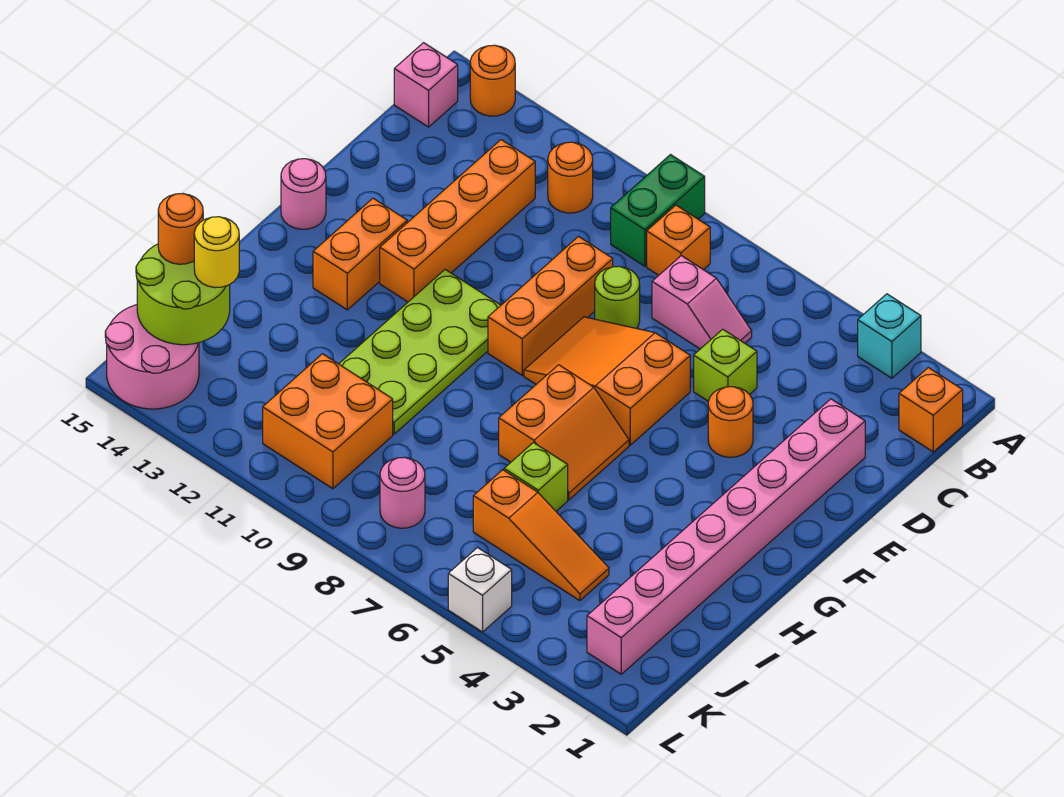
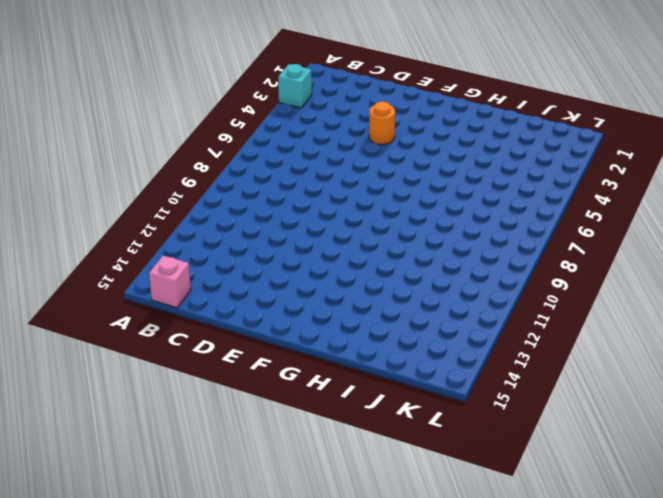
none -> green 1x2 brick [611,155,705,266]
none -> orange 1x1 round brick [470,45,515,116]
none -> orange 1x1 brick [899,368,963,452]

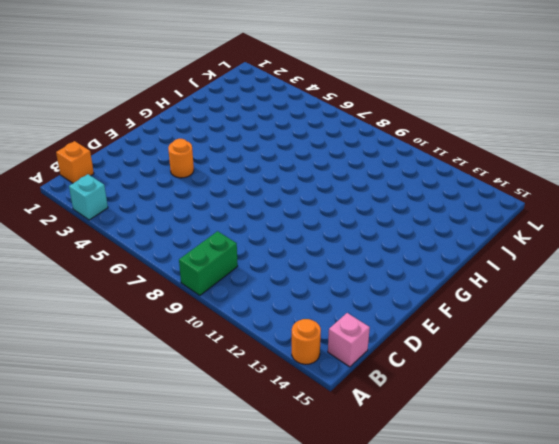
none -> orange 1x1 brick [647,205,710,275]
none -> orange 1x1 round brick [548,142,593,213]
none -> pink 1x2 slope [652,256,752,349]

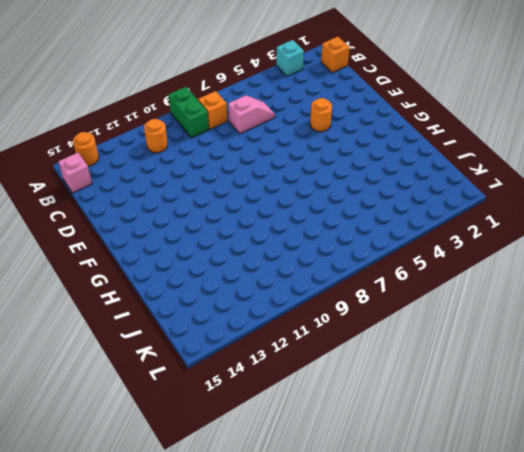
none -> orange 1x4 brick [380,140,535,302]
none -> pink 1x8 brick [587,399,865,674]
none -> lime 1x1 brick [694,329,757,401]

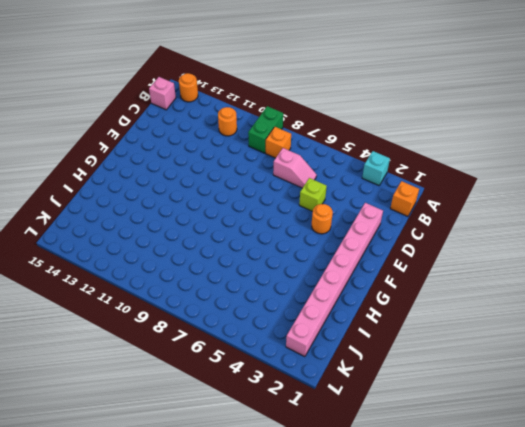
none -> orange 1x4 brick [380,140,535,302]
none -> lime 1x1 round brick [595,266,640,329]
none -> orange 1x3 brick [488,237,613,375]

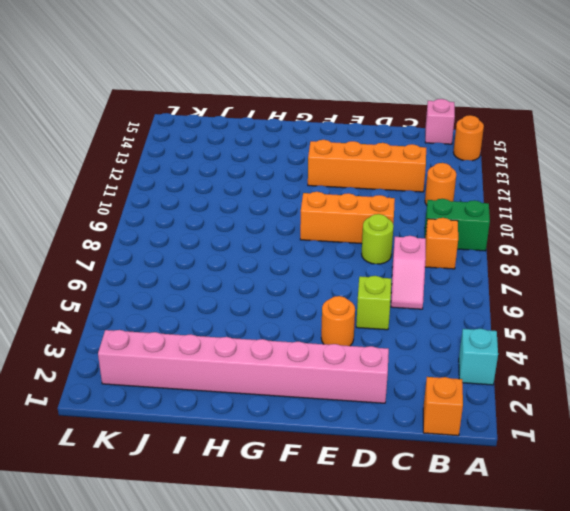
none -> orange 2x3 slope [524,317,690,445]
none -> lime 2x4 plate [339,270,501,434]
none -> orange 1x2 brick [313,198,407,310]

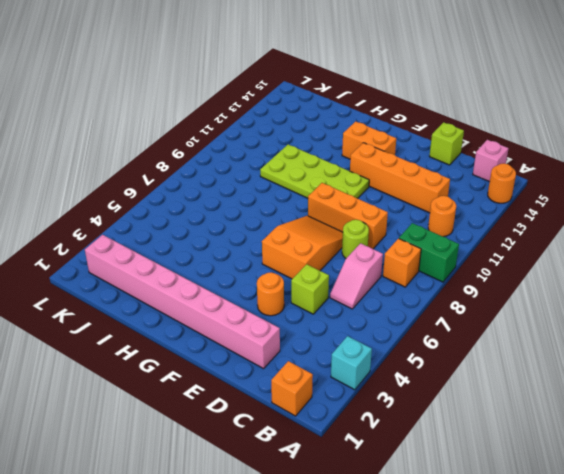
lime 1x1 brick [429,122,464,165] -> lime 1x1 brick moved to [504,443,568,511]
none -> pink 1x1 round brick [281,159,326,229]
none -> orange 2x2 slope [499,365,629,500]
none -> orange 1x3 slope [473,470,609,601]

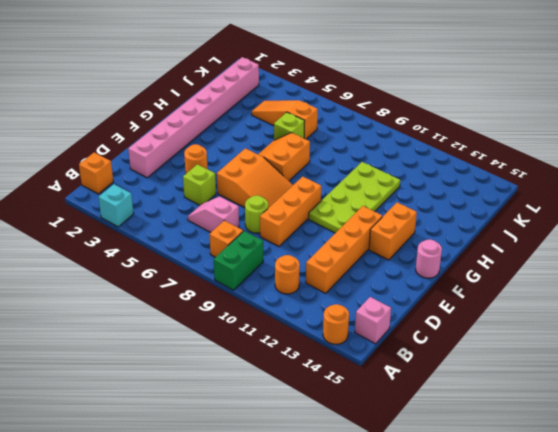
none -> orange 2x2 brick [263,354,393,489]
none -> pink 1x1 round brick [380,457,425,528]
none -> pink 2x2 round brick [105,305,199,409]

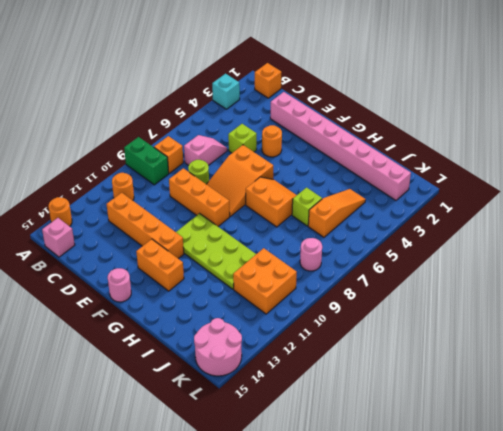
none -> white 1x1 brick [448,548,512,632]
none -> lime 2x2 round brick [136,244,230,345]
none -> yellow 1x1 round brick [194,217,239,288]

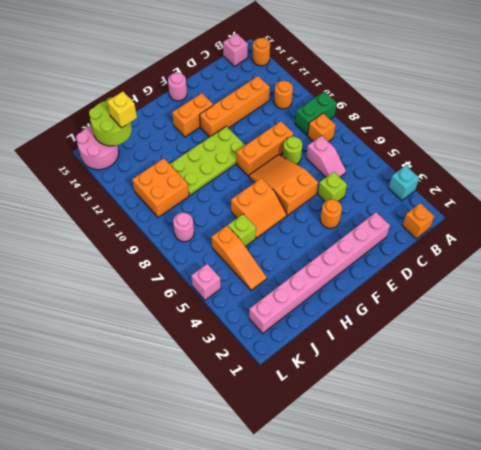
yellow 1x1 brick [107,92,137,128] -> yellow 1x1 round brick [194,217,239,288]
pink 1x1 brick [191,264,221,300] -> white 1x1 brick [448,548,512,632]
none -> orange 1x1 round brick [158,194,203,264]

